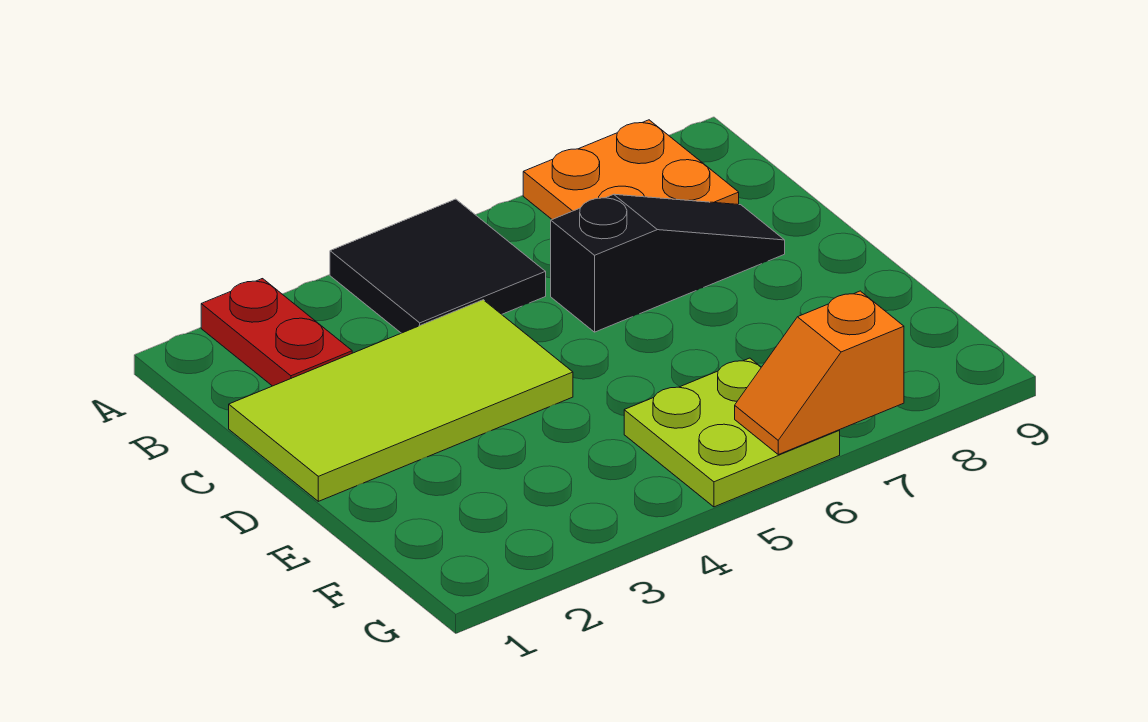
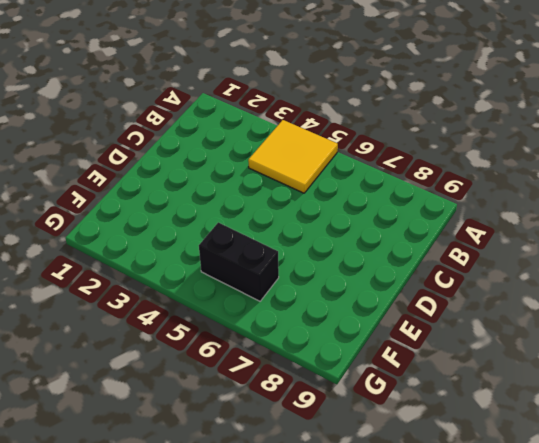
yellow 2x2 tile [248,120,338,193] -> black 2x2 tile [330,199,546,333]
black 1x2 brick [199,222,279,301] -> lime 2x2 plate [624,358,840,507]
none -> red 1x2 plate [201,279,352,386]
none -> orange 2x2 plate [523,120,739,219]

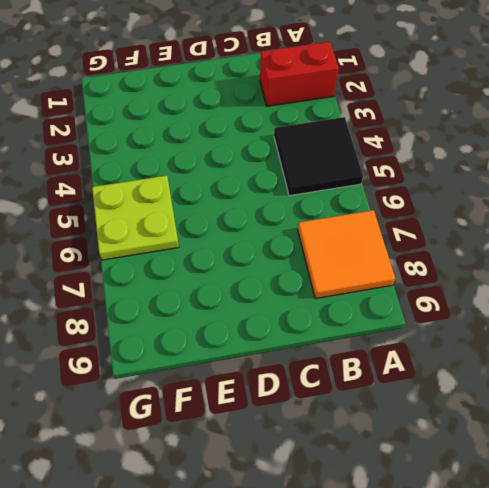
red 1x2 brick [260,42,339,106] -> red 1x2 plate [201,279,352,386]
orange 2x2 tile [298,210,395,299] -> orange 2x2 plate [523,120,739,219]
none -> lime 2x4 tile [229,300,573,501]
none -> black 1x3 slope [551,194,785,332]

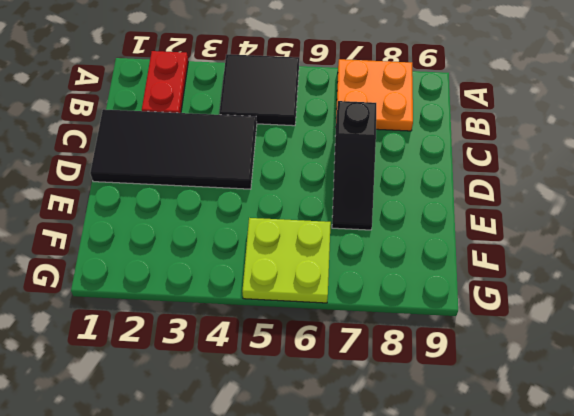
black 2x4 tile [90,109,257,189] -> lime 2x4 tile [229,300,573,501]
black 1x3 slope [332,101,376,230] -> black 1x3 slope turned to [551,194,785,332]
none -> orange 1x2 slope [735,291,904,455]

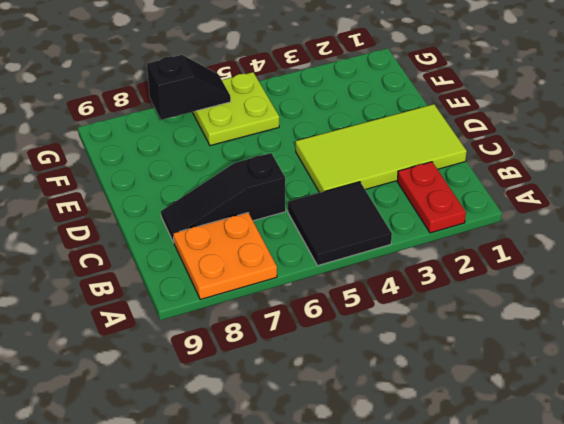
black 1x2 slope [147,55,231,120] -> orange 1x2 slope [735,291,904,455]

